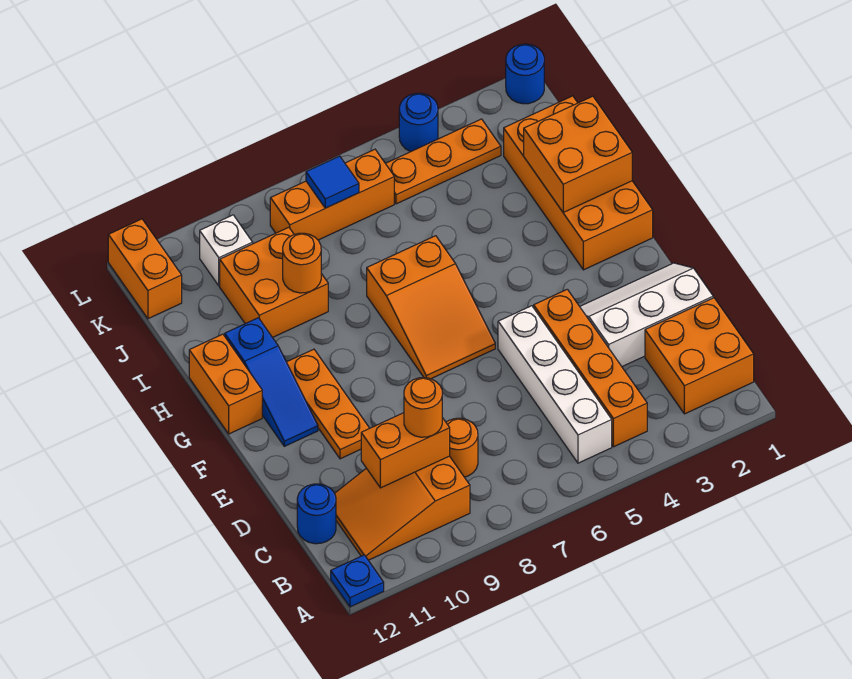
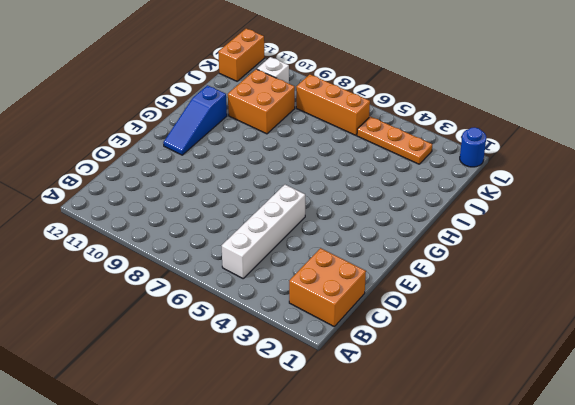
none -> blue 1x1 plate [331,555,384,607]
none -> orange 1x4 brick [534,289,647,447]
none -> orange 2x3 slope [335,456,470,560]

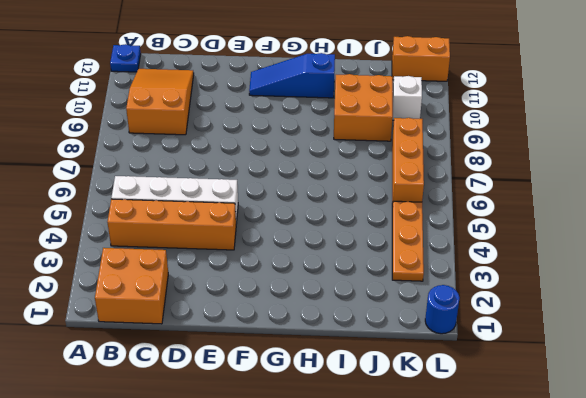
none -> orange 1x1 round brick [446,418,478,477]
none -> blue 1x1 round brick [297,484,336,544]
none -> white 2x3 slope [580,263,713,366]

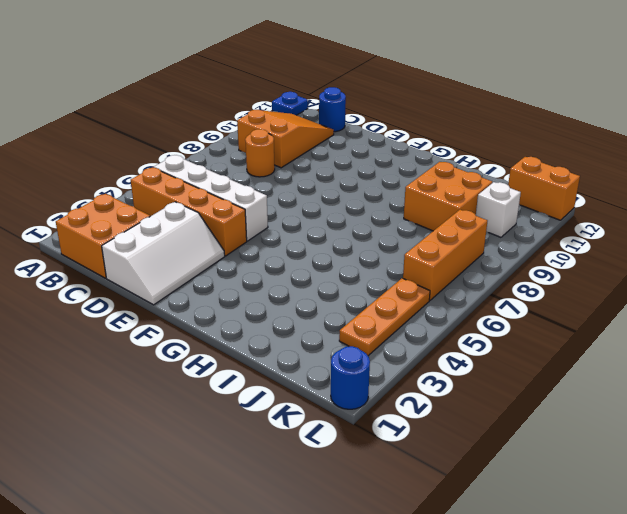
none -> orange 1x3 plate [287,349,370,459]
none -> orange 2x3 slope [367,236,495,379]
none -> blue 1x3 slope [225,318,318,446]

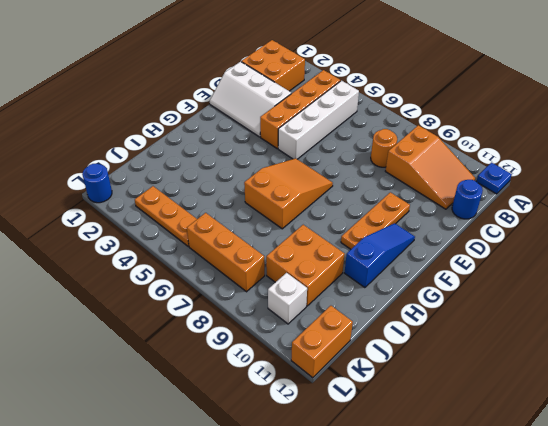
none -> orange 2x4 brick [504,96,653,270]
none -> orange 1x2 brick [189,334,262,434]
none -> blue 1x1 round brick [399,93,438,152]

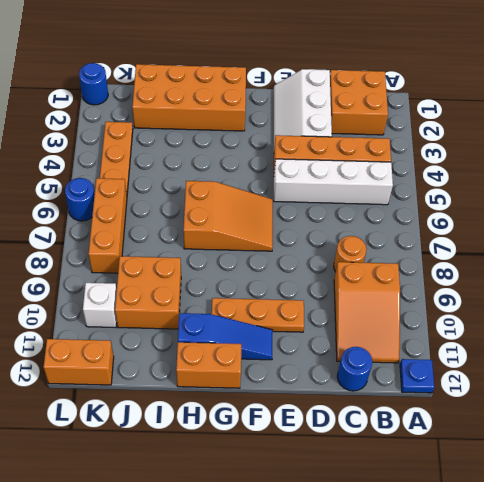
blue 1x1 round brick [65,178,95,221] -> blue 1x1 round brick moved to [399,93,438,152]
none -> orange 1x2 brick [361,413,450,488]
none -> orange 2x2 brick [524,96,632,212]
none -> orange 1x1 round brick [283,233,321,293]

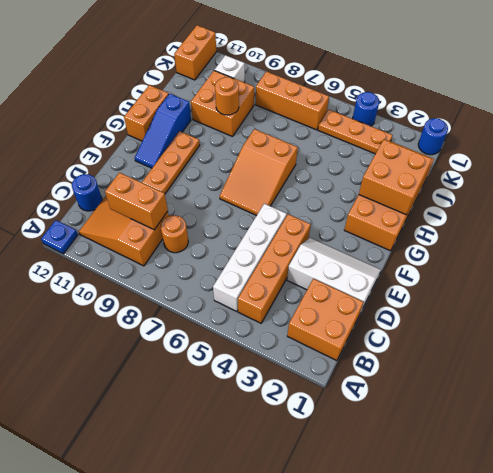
none -> blue 1x1 tile [306,156,359,208]
none -> orange 1x1 round brick [404,378,442,437]

